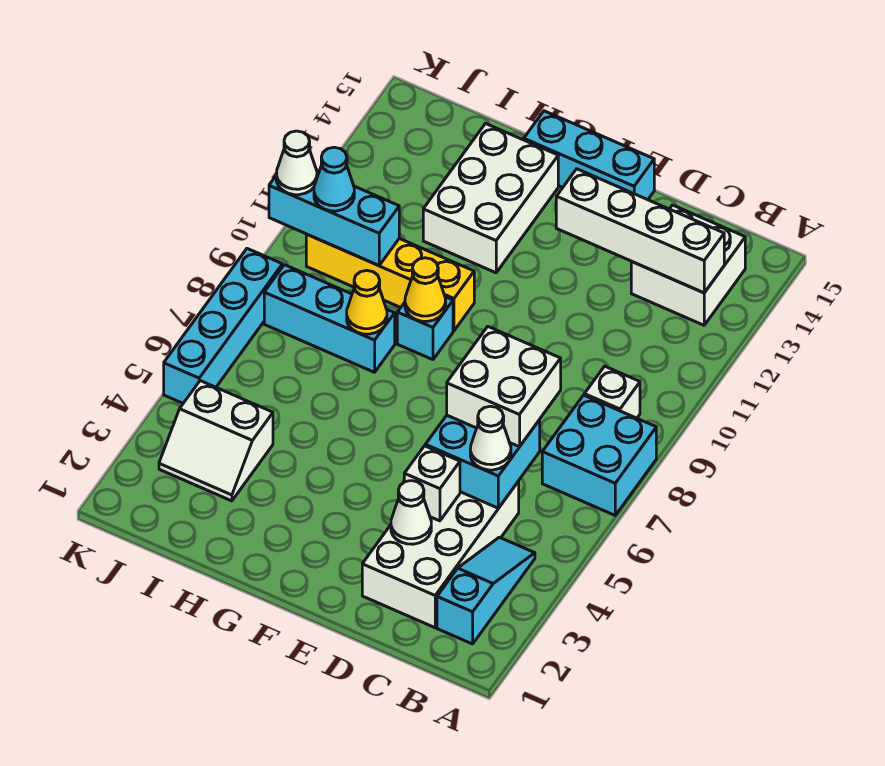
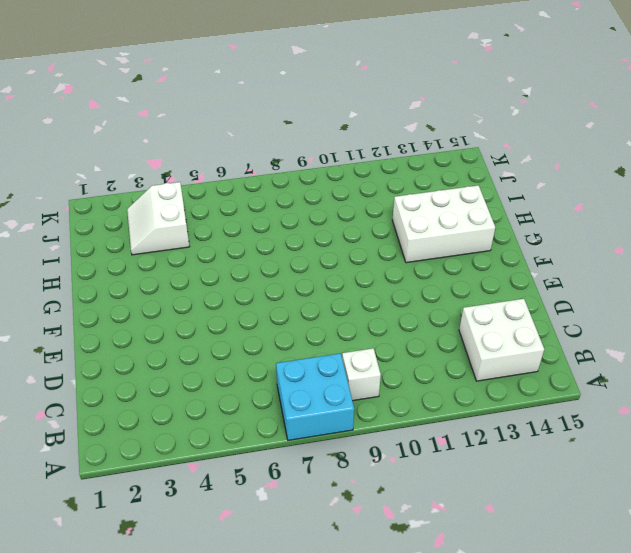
none -> cyan 1x3 slope [437,537,535,644]
none -> white 2x4 brick [362,481,519,628]
none -> cyan 1x3 brick [524,111,654,200]

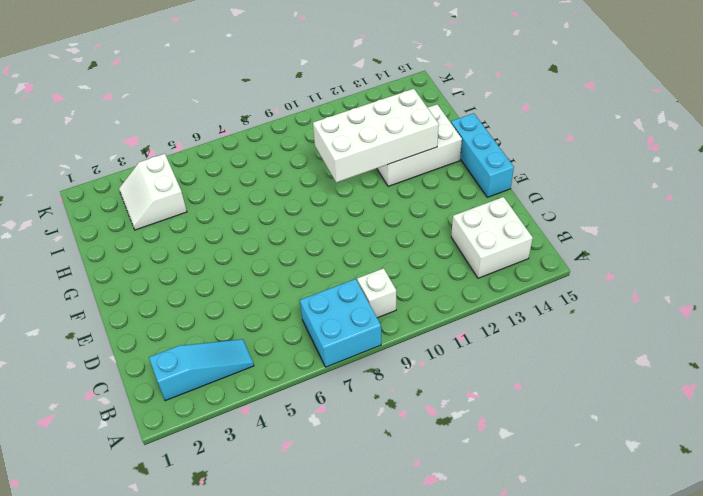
white 2x4 brick [313,89,439,183] -> white 2x4 brick moved to [362,481,519,628]
none -> cyan 1x1 brick [397,297,453,360]
none -> yellow 1x4 brick [306,234,474,331]
none -> cyan 1x3 brick [264,265,395,372]

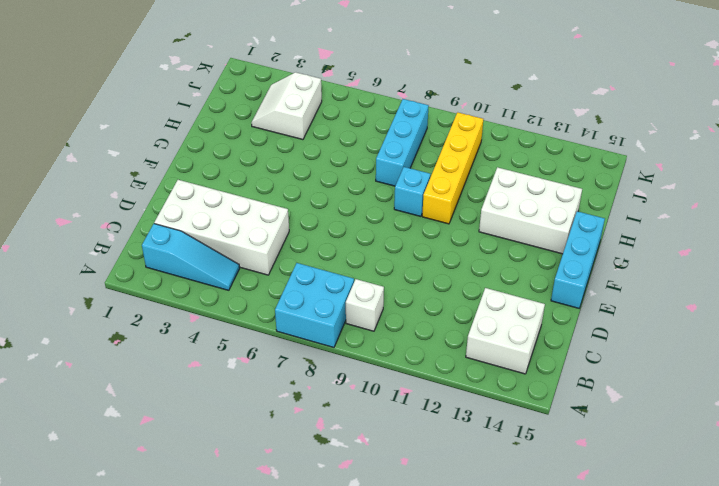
none -> cyan 1x4 brick [164,249,282,403]
none -> white 1x4 brick [556,169,724,293]
none -> cyan 2x2 brick [425,415,540,508]

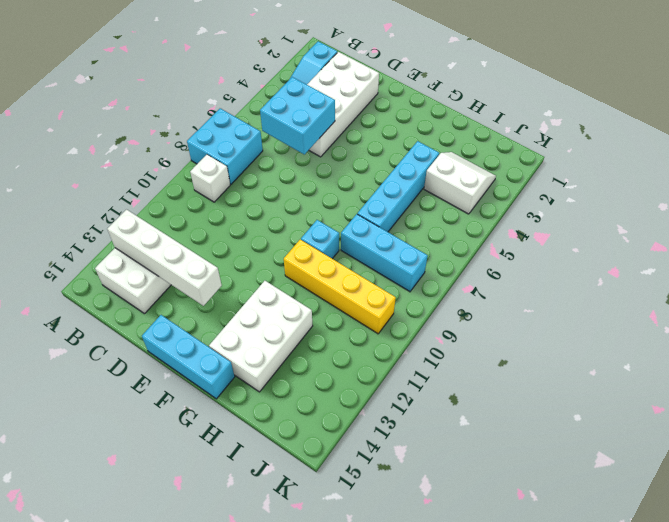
cyan 1x4 brick [357,141,439,232] -> cyan 1x4 brick moved to [164,249,282,403]
none -> white 1x1 cone [391,481,431,544]
none -> white 1x1 brick [404,446,460,521]
none -> yellow 1x1 cone [405,258,446,321]

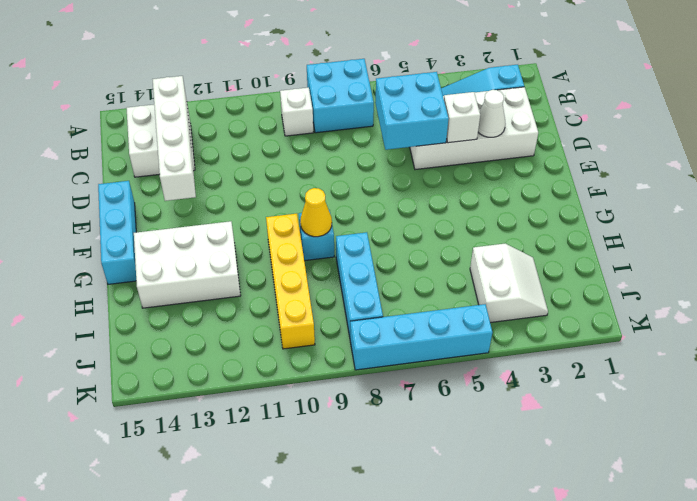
none -> yellow 1x1 cone [347,270,387,334]
none -> cyan 1x3 brick [269,170,399,266]
none -> white 1x1 cone [470,406,511,470]

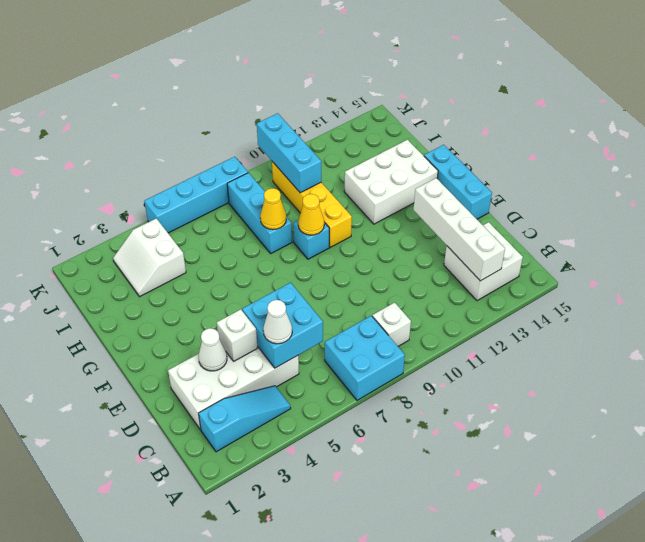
none -> white 2x2 brick [447,327,561,447]
none -> cyan 1x1 cone [314,147,354,211]
none -> white 1x1 cone [276,131,317,195]

